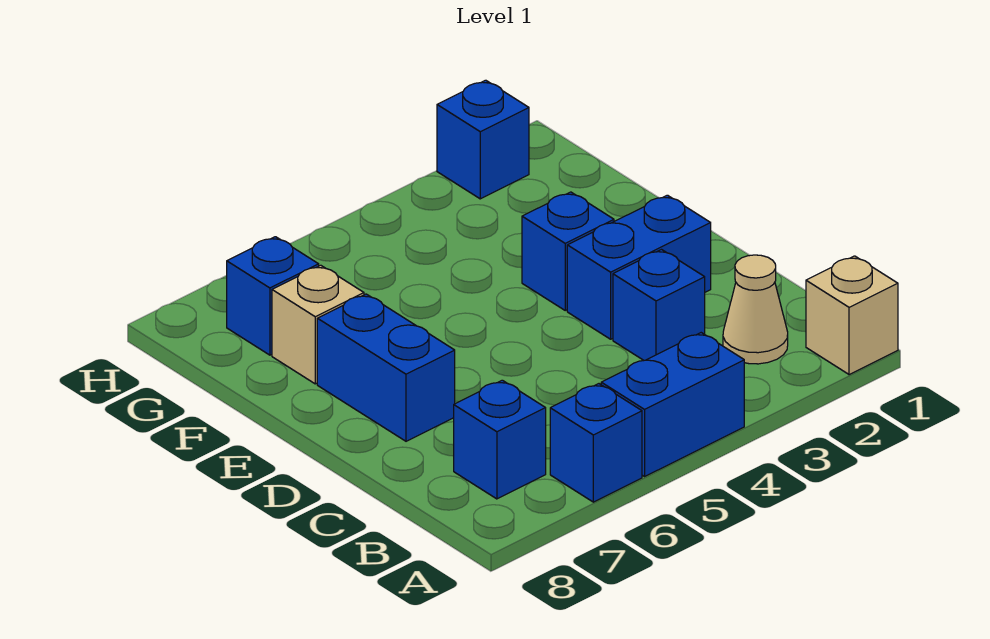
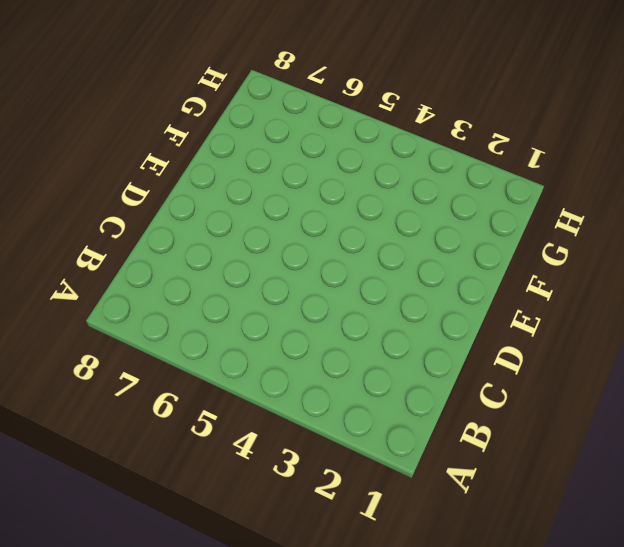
none -> tan 1x1 brick [806,256,898,375]
none -> blue 1x2 brick [601,333,744,477]
none -> blue 1x1 brick [550,384,642,502]

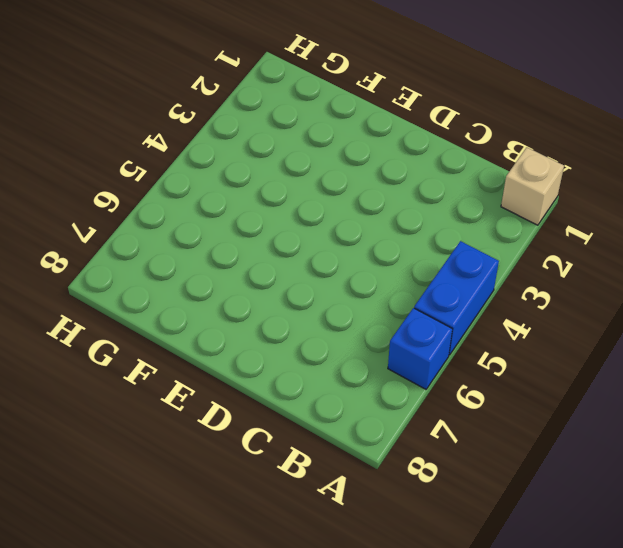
none -> tan 1x1 cone [723,255,788,364]
none -> blue 1x1 brick [454,380,546,499]
none -> blue 1x1 brick [613,250,705,360]

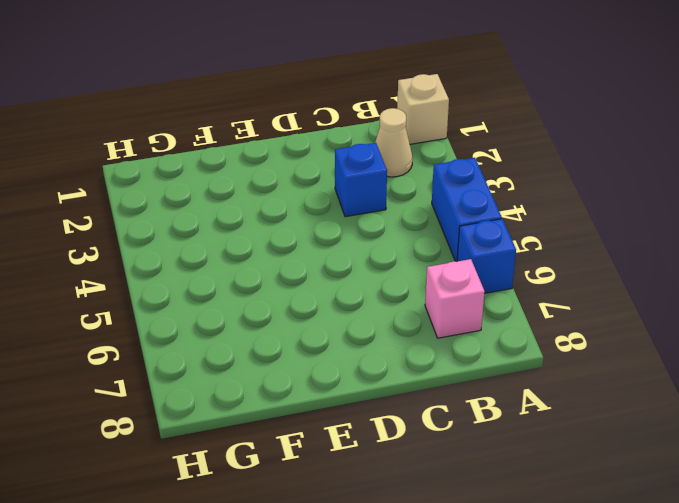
pink 1x1 brick [425,259,485,338] -> blue 1x1 brick [454,380,546,499]
none -> blue 1x2 brick [567,195,711,339]
none -> blue 1x2 brick [317,294,455,441]
none -> blue 1x1 brick [522,192,614,310]

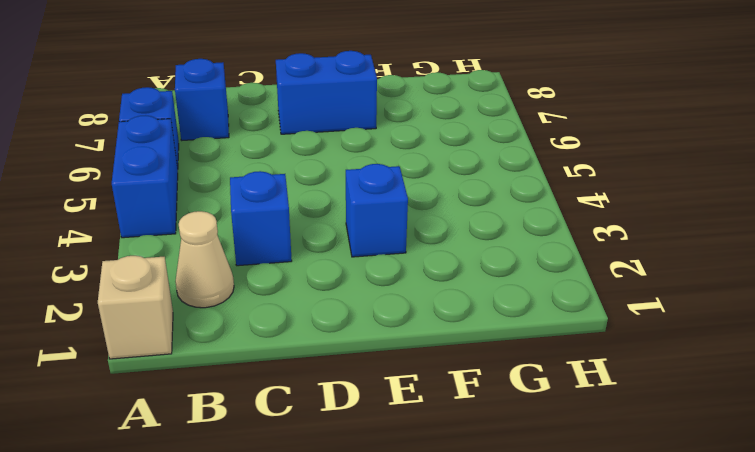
none -> blue 1x2 brick [567,195,711,339]
none -> tan 1x1 brick [272,265,364,384]
none -> blue 1x1 brick [227,237,319,355]

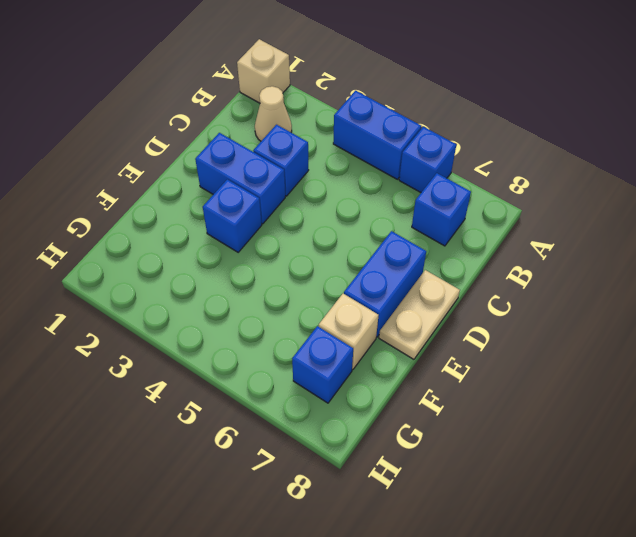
tan 1x2 plate [379,270,460,359] -> none
none -> blue 1x1 brick [437,80,529,199]

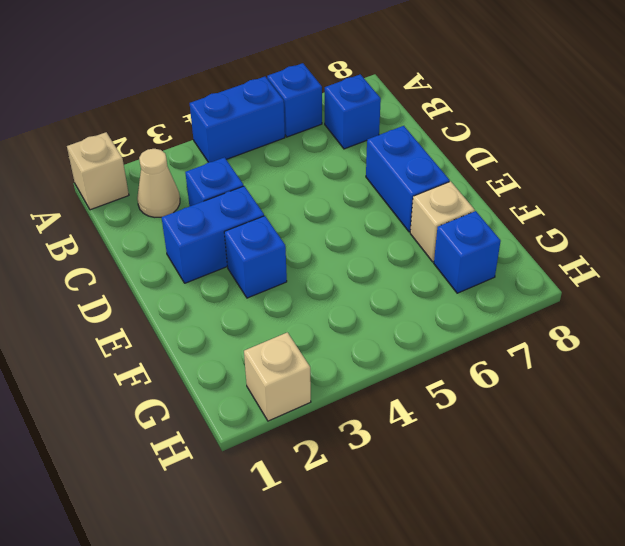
tan 1x1 brick [244,332,311,421] -> blue 1x1 brick [437,80,529,199]

